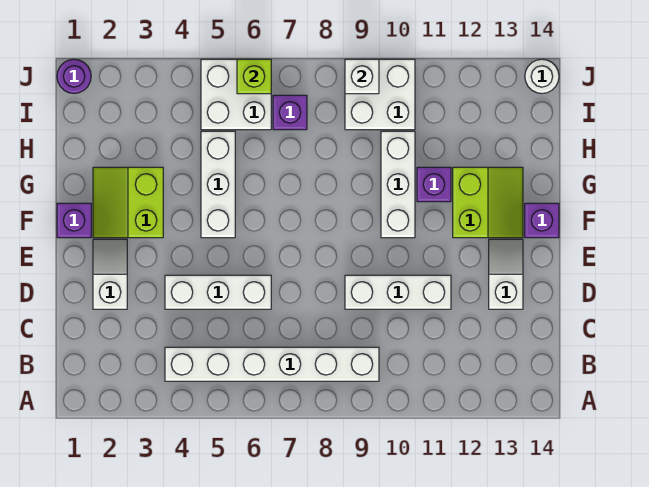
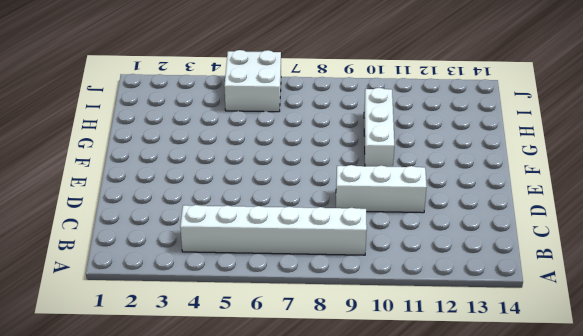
none -> white 1x2 slope [93,239,127,309]
none -> white 1x3 brick [165,275,271,309]
none -> white 1x2 slope [489,239,523,309]

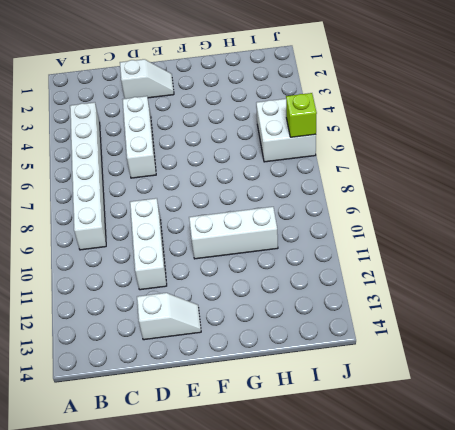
none -> purple 1x1 brick [57,203,91,238]
none -> lime 2x2 slope [93,167,163,238]
none -> white 1x3 brick [201,131,235,238]

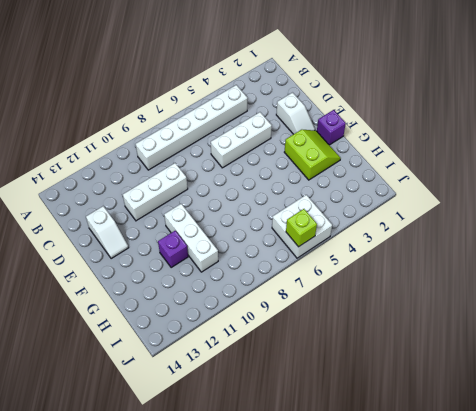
none -> white 1x3 brick [201,131,235,238]
none -> lime 2x2 slope [453,167,523,238]
none -> purple 1x1 brick [525,203,559,238]

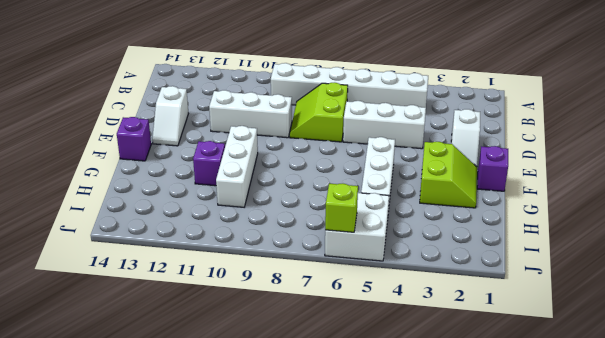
lime 2x2 slope [290,83,348,142] -> lime 2x2 slope moved to [453,167,523,238]
none -> purple 1x1 brick [273,95,307,130]
none -> white 2x2 brick [345,59,415,130]
none -> purple 1x1 round brick [57,59,91,93]

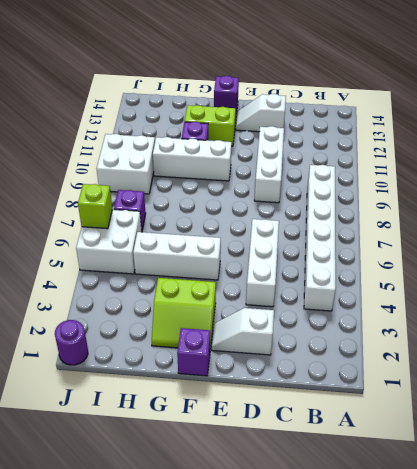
none -> white 1x1 round brick [525,59,559,93]
none -> white 1x1 brick [345,59,379,94]

